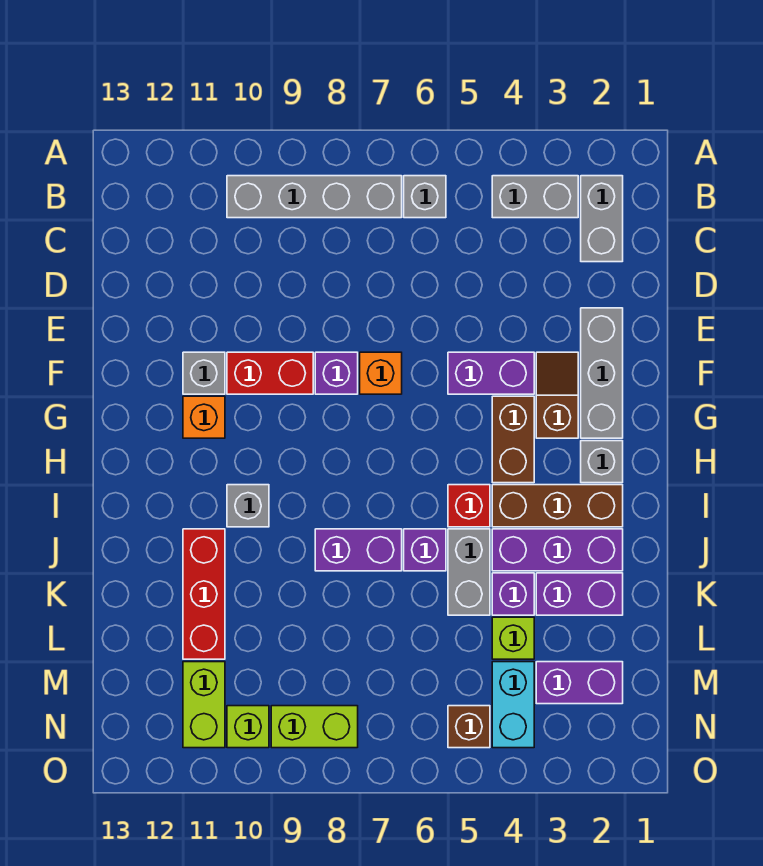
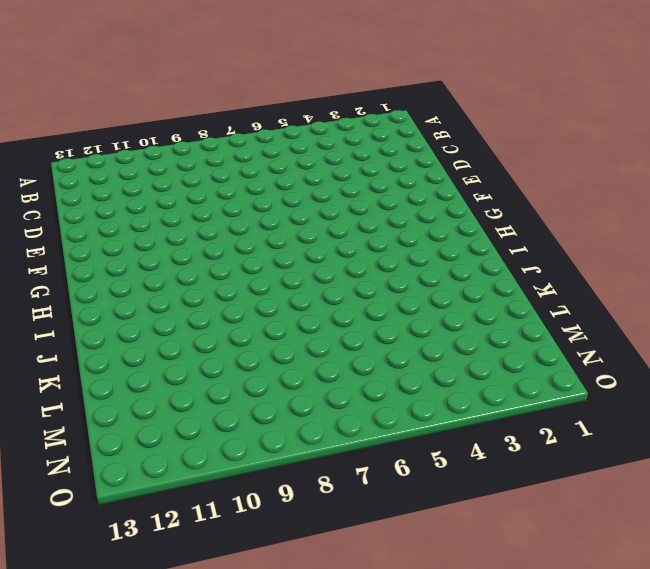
none -> grey 1x2 brick [581,176,623,262]
none -> grey 1x2 brick [492,176,578,218]
none -> grey 1x1 brick [404,176,446,218]
none -> grey 1x4 brick [227,176,402,218]

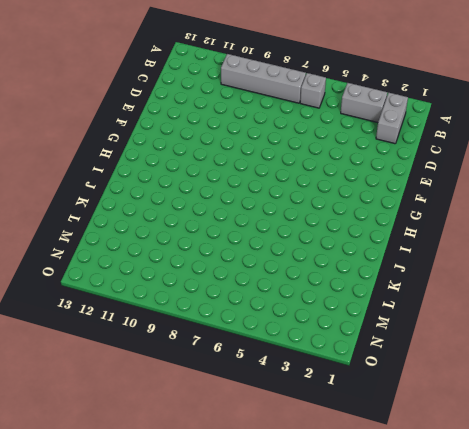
none -> grey 1x3 brick [581,308,623,438]
none -> brown 1x2 slope [536,352,578,438]
none -> purple 1x2 brick [448,352,534,394]
none -> orange 1x1 brick [360,352,402,394]

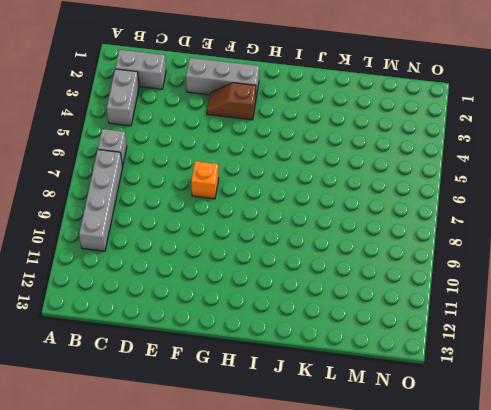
none -> purple 1x2 brick [448,352,534,394]
none -> purple 1x1 brick [315,352,358,394]
none -> red 1x2 brick [227,352,313,394]
none -> grey 1x1 brick [183,352,225,394]

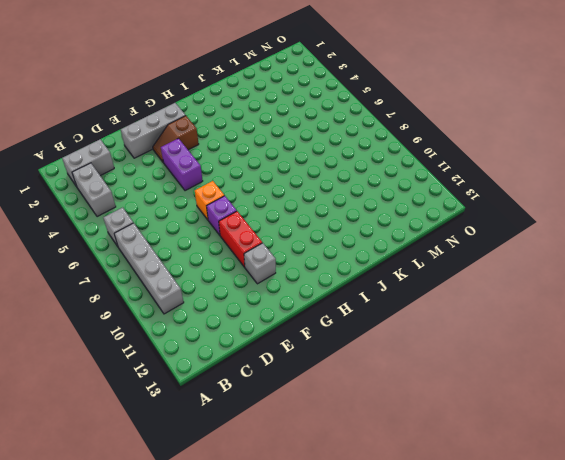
none -> brown 1x2 brick [492,396,534,483]
none -> orange 1x1 brick [183,396,225,438]
none -> grey 1x1 brick [581,441,623,483]
none -> brown 1x3 brick [492,485,623,527]

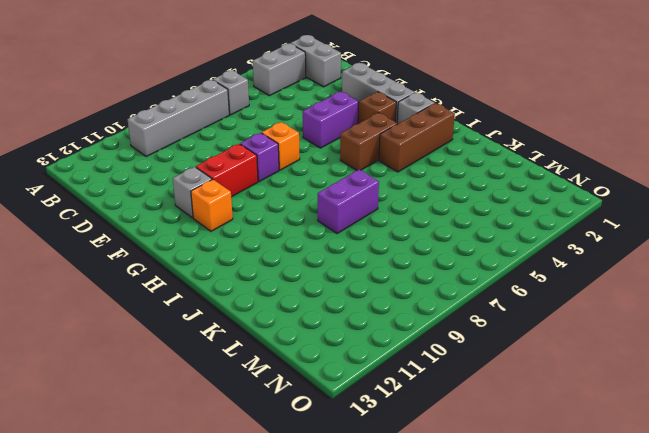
brown 1x2 brick [340,113,397,170] -> brown 1x2 brick turned to [492,396,534,483]
none -> red 1x1 brick [448,485,490,527]
none -> grey 1x1 brick [227,485,269,527]
none -> purple 1x3 brick [492,529,623,571]
none -> grey 1x2 brick [448,529,490,615]

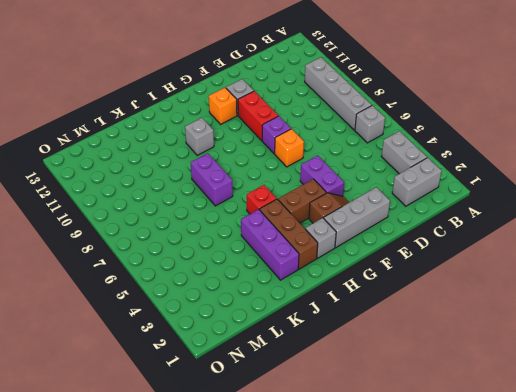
none -> grey 1x2 brick [448,529,490,615]
none -> purple 1x1 brick [404,529,446,571]
none -> red 1x3 brick [183,529,225,659]
none -> purple 1x2 brick [536,573,623,615]

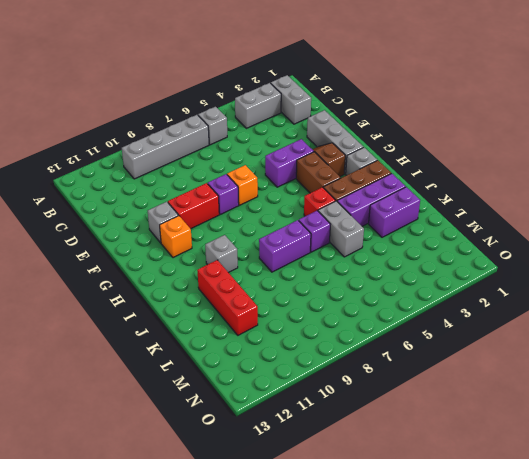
none -> purple 1x1 brick [492,573,534,615]
none -> lime 1x1 brick [492,617,534,659]
none -> purple 1x2 brick [536,662,623,704]
none -> cyan 1x2 brick [492,662,534,748]

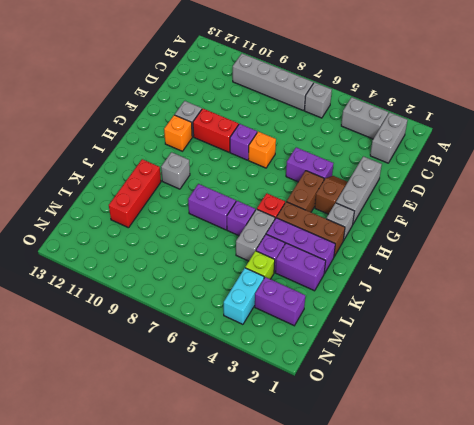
none -> lime 1x2 brick [183,662,225,748]
none -> brown 1x1 brick [448,706,490,748]
none -> lime 1x2 brick [271,706,358,748]
none -> lime 1x1 brick [227,706,269,748]

